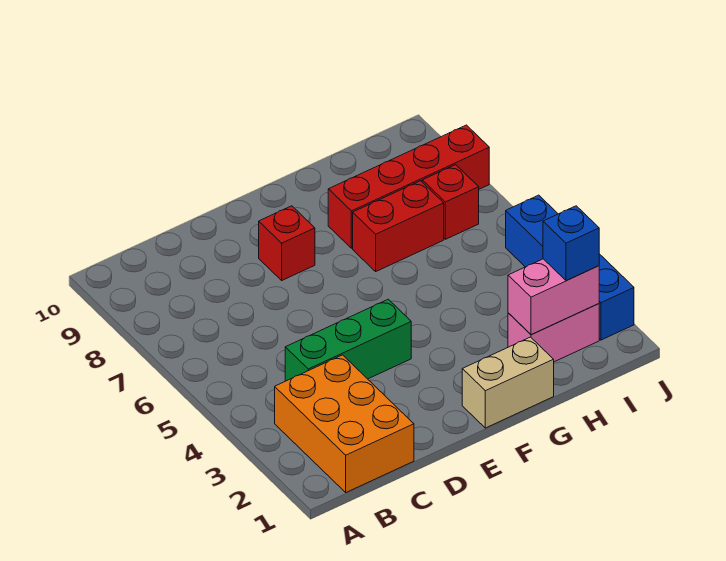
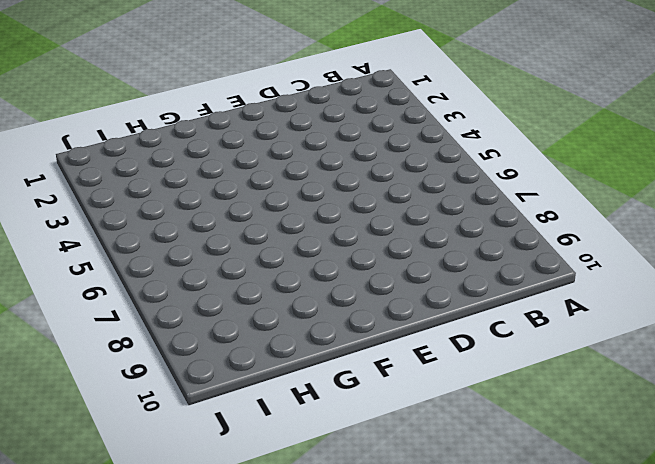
none -> orange 2x3 brick [275,355,414,492]
none -> green 1x3 brick [285,299,411,381]

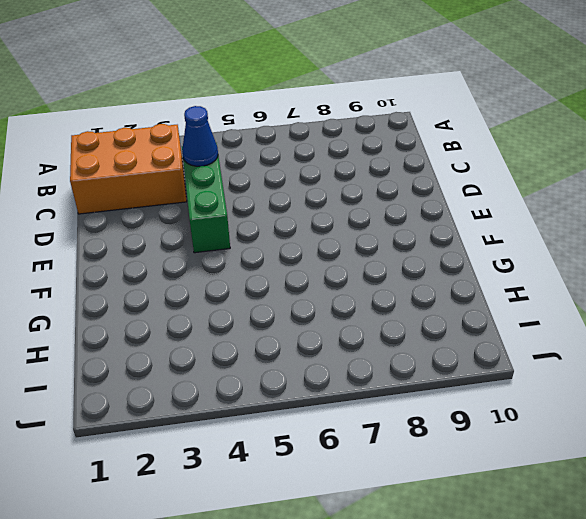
blue 1x1 cone [182,106,218,166] -> none
none -> red 1x1 brick [259,206,315,280]
none -> tan 1x2 brick [462,337,554,428]

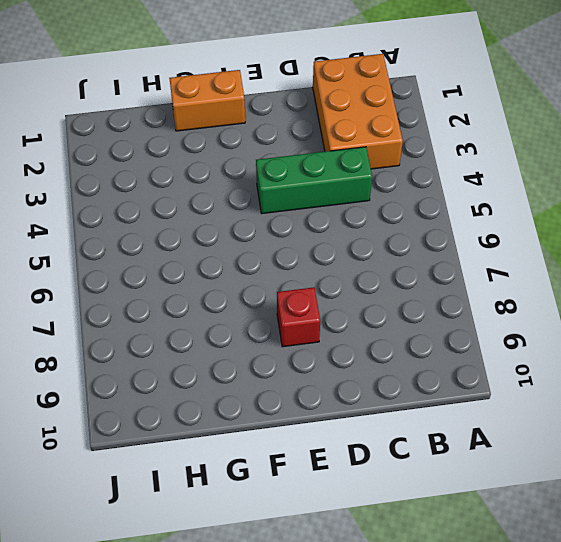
orange 1x2 brick [169,70,245,131] -> tan 1x2 brick [462,337,554,428]
none -> red 1x2 brick [353,181,444,271]
none -> red 1x4 brick [328,125,489,248]

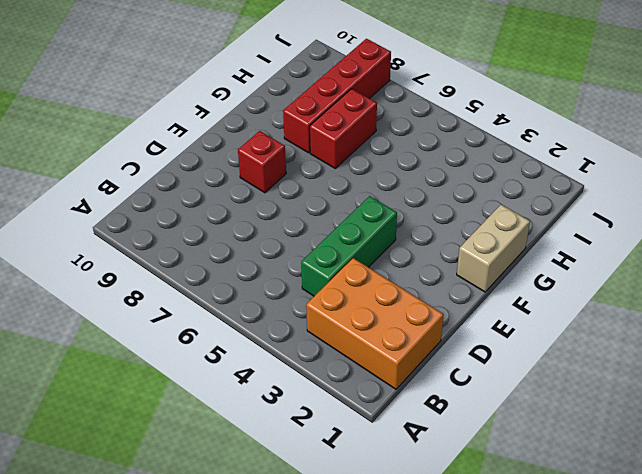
none -> pink 1x2 brick [508,304,599,362]
none -> red 1x1 brick [422,165,479,239]

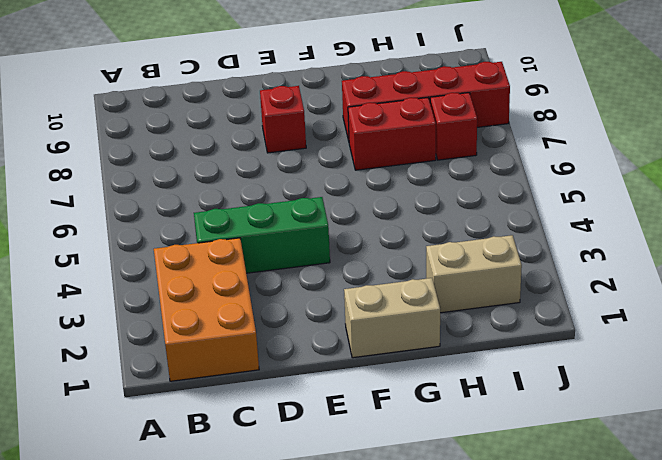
tan 1x2 brick [426,235,522,313] -> pink 1x2 brick [508,304,599,362]
none -> blue 1x4 brick [506,195,634,340]
none -> pink 1x2 brick [508,259,599,335]

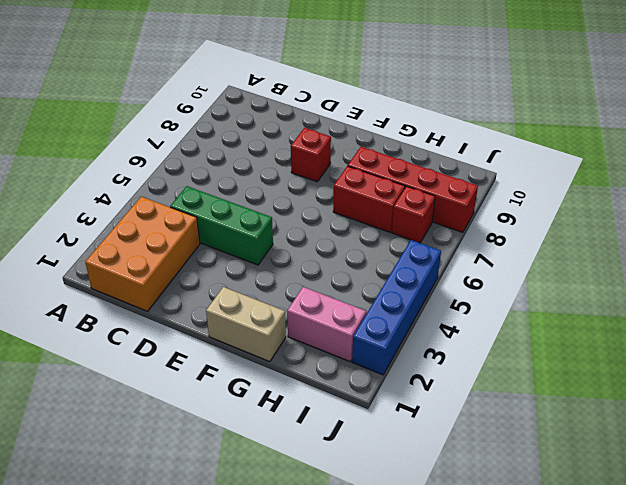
none -> pink 1x2 brick [508,259,599,335]
none -> blue 1x1 brick [543,206,599,281]

